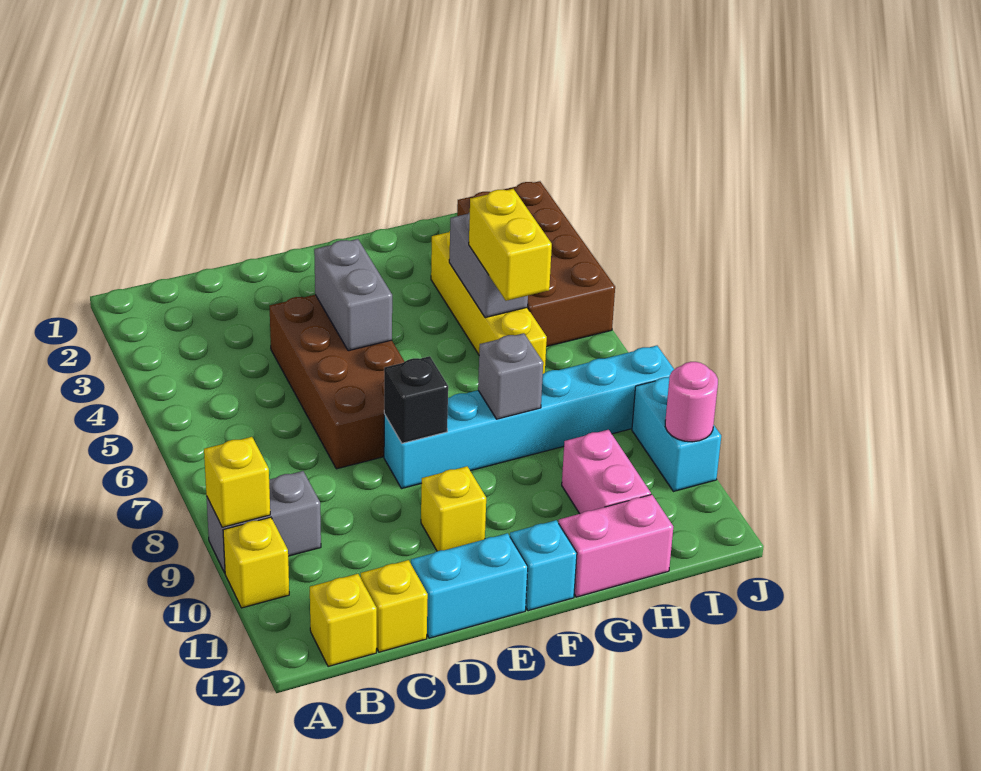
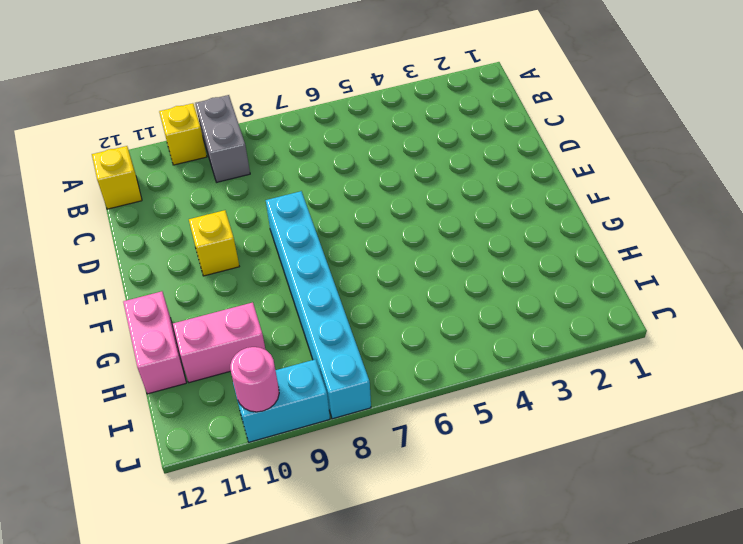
none -> yellow 1x1 brick [361,560,428,652]
none -> brown 2x4 brick [270,295,405,469]
none -> cyan 1x2 brick [411,533,528,638]

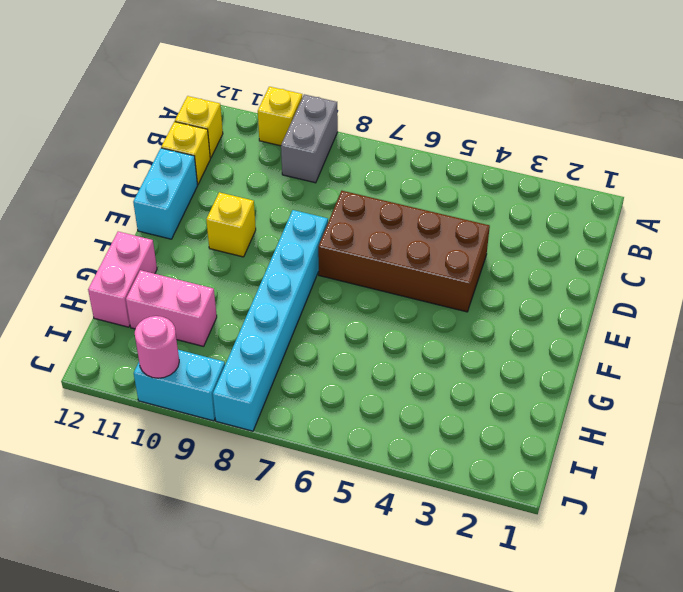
none -> cyan 1x1 brick [510,520,577,611]
none -> yellow 1x4 brick [431,231,547,374]
none -> brown 2x4 brick [457,181,615,347]

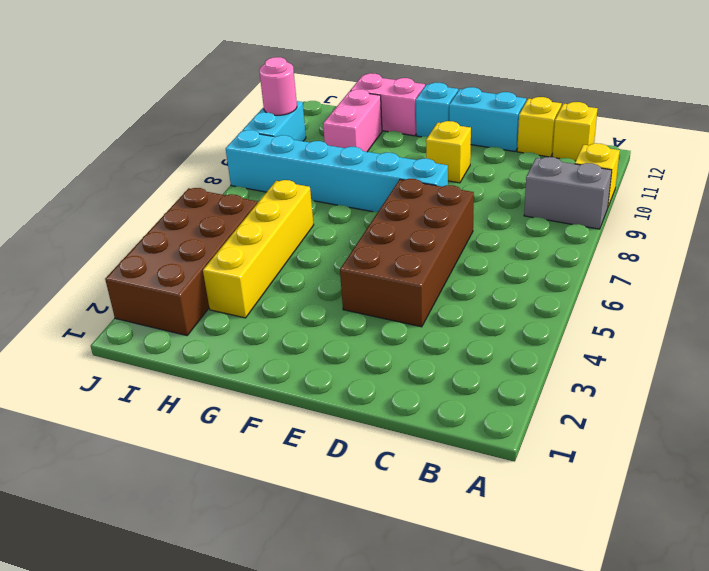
none -> yellow 1x1 brick [204,437,270,527]
none -> grey 1x2 brick [314,239,392,351]
none -> black 1x1 brick [384,356,448,443]

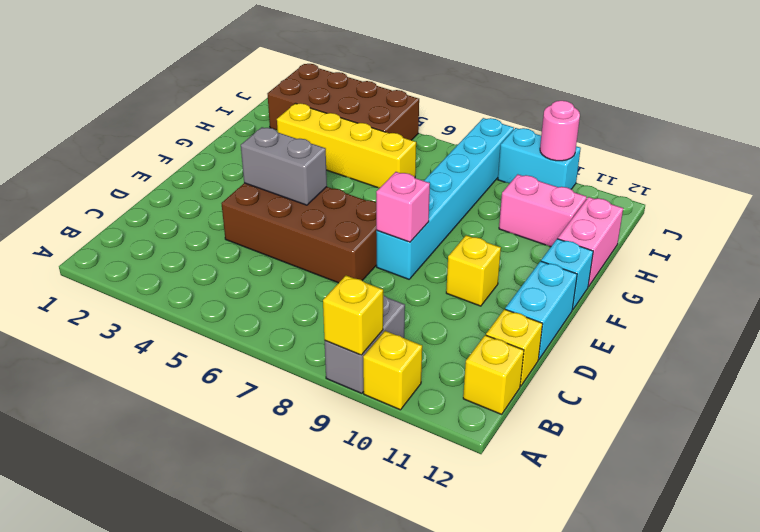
pink 1x1 brick [376,172,430,242] -> black 1x1 brick [384,356,448,443]
none -> grey 1x1 brick [478,333,543,419]
none -> grey 1x2 brick [449,212,528,318]
none -> yellow 1x2 brick [469,189,552,301]

